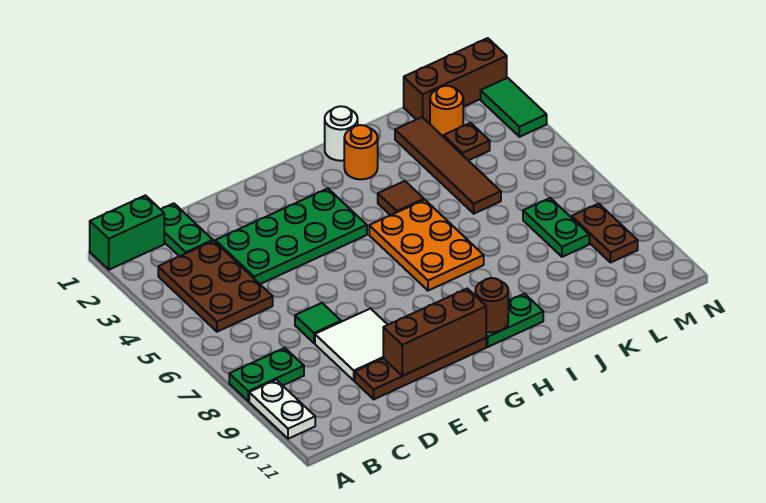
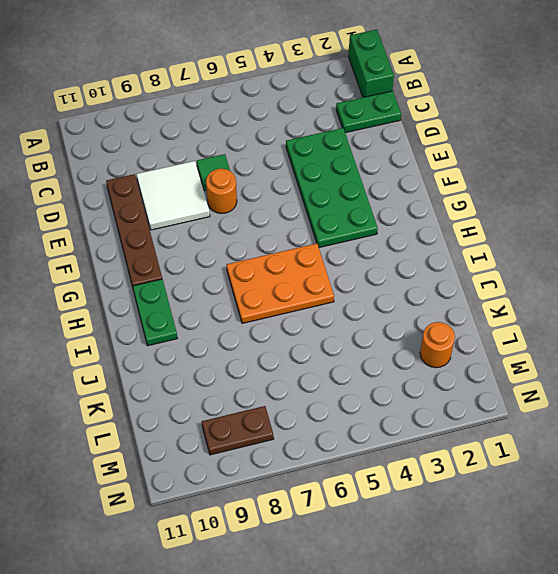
orange 1x1 round brick [206,169,237,214] -> orange 1x1 round brick moved to [344,125,378,179]
none -> green 1x2 plate [229,348,304,401]
none -> white 1x2 plate [249,380,315,439]
none -> brown 2x3 plate [158,241,273,332]

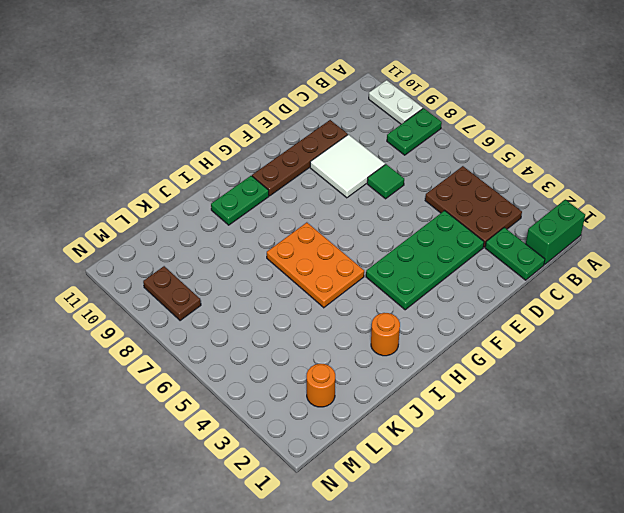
none -> white 1x1 round brick [325,106,358,161]
none -> brown 1x1 tile [378,181,424,215]
none -> brown 1x4 tile [395,117,501,214]

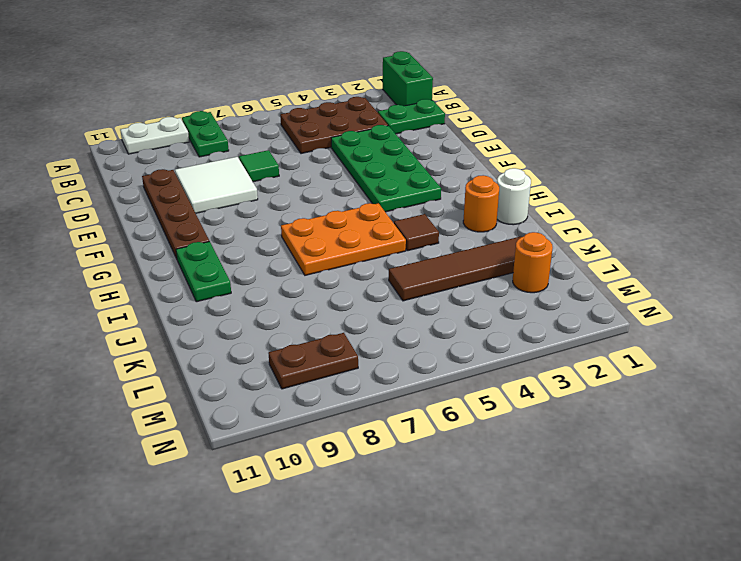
none -> brown 1x3 brick [404,38,507,123]
none -> brown 1x1 plate [443,123,490,160]
none -> green 1x2 plate [523,198,589,257]

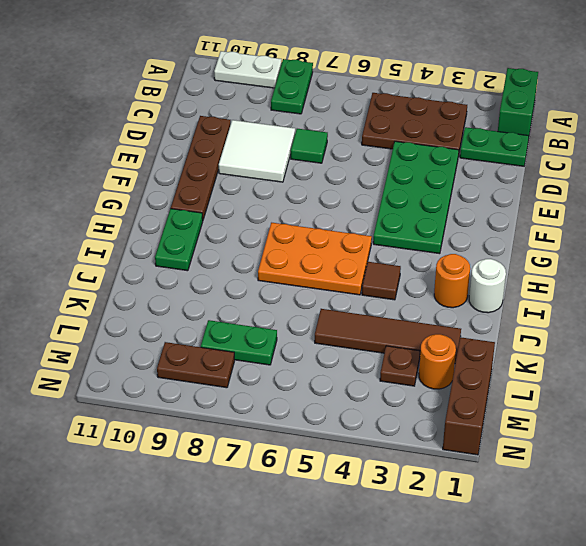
none -> green 1x2 tile [481,78,547,137]
none -> brown 1x3 brick [383,288,486,376]
none -> brown 1x1 round brick [475,278,508,332]

